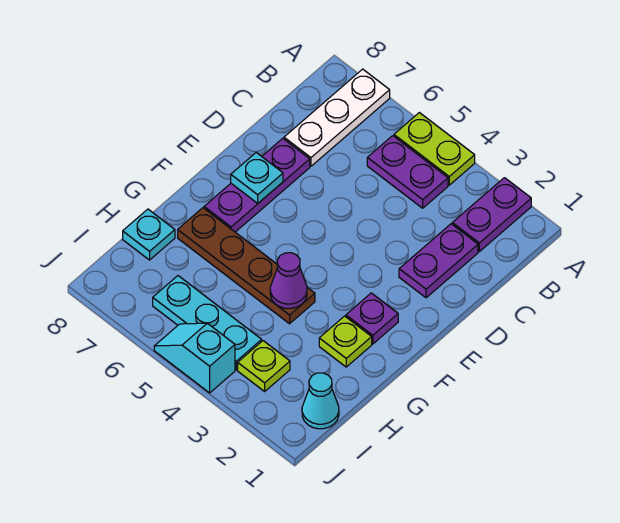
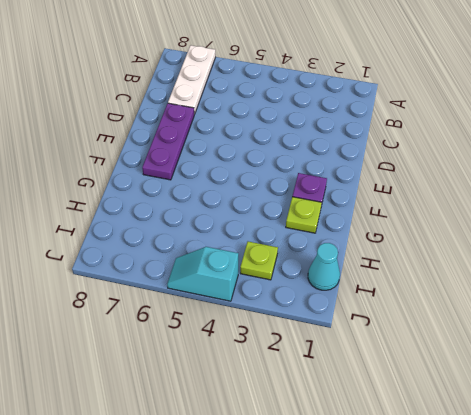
none -> purple 1x2 plate [452,178,531,252]
none -> lime 1x2 plate [394,113,475,185]
none -> purple 1x2 plate [367,136,448,208]

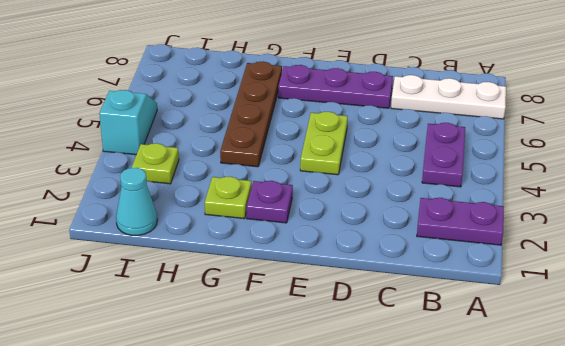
lime 1x2 plate [300,112,348,175] -> lime 1x2 plate moved to [394,113,475,185]
none -> purple 1x2 plate [399,224,478,298]
none -> cyan 1x1 plate [123,209,175,260]
none -> cyan 1x3 plate [153,276,262,370]

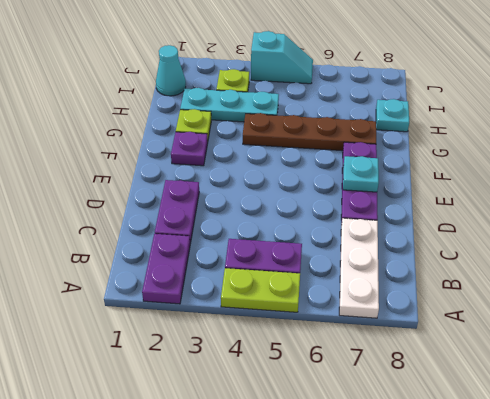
cyan 1x3 plate [180,88,279,122] -> cyan 1x3 plate moved to [153,276,262,370]
none -> purple 1x1 cone [270,253,307,309]

